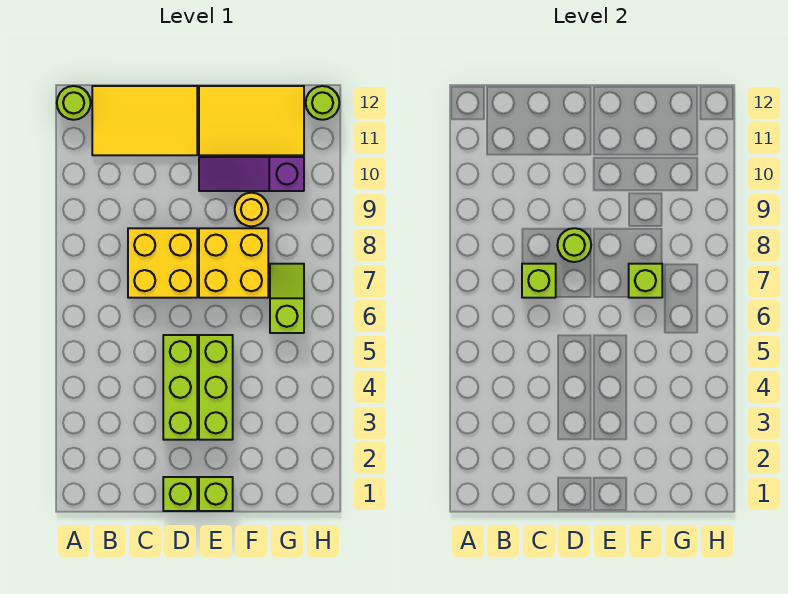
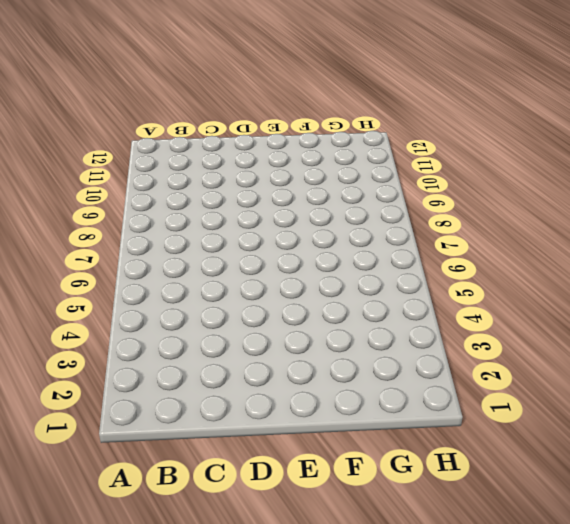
none -> lime 1x1 round brick [57,86,91,120]
none -> yellow 2x3 tile [92,86,197,155]
none -> yellow 2x2 brick [128,228,197,298]

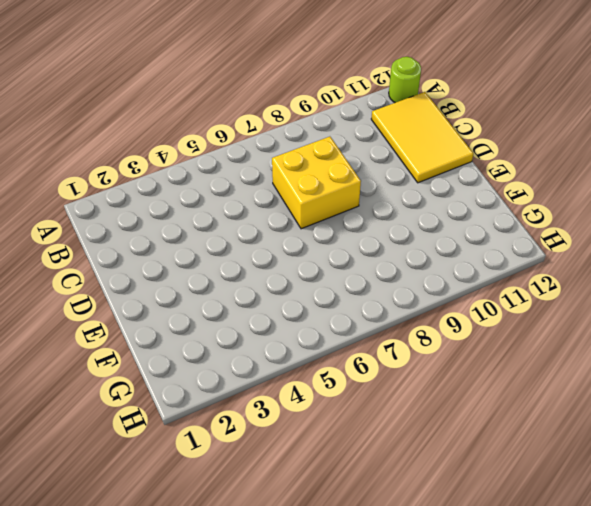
none -> lime 1x1 brick [163,477,197,511]
none -> lime 1x3 brick [163,335,197,440]
none -> lime 1x1 brick [199,477,233,511]

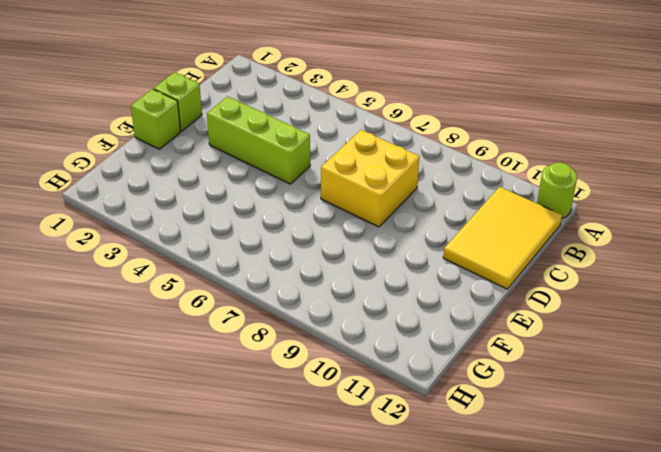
none -> lime 1x3 brick [199,335,233,440]
none -> yellow 2x2 brick [199,228,268,298]
none -> purple 1x3 slope [199,157,304,191]

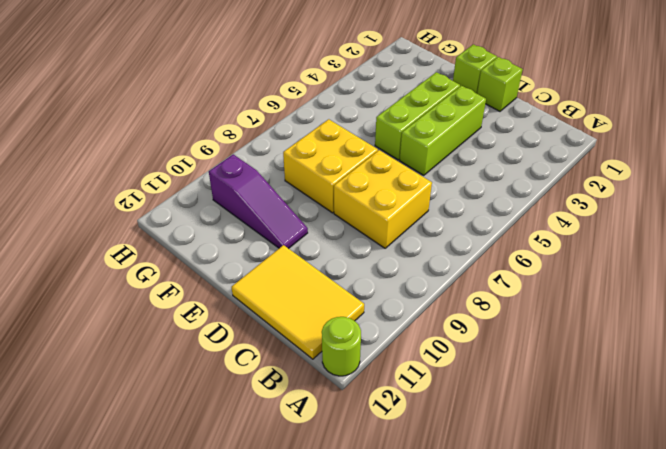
none -> yellow 2x3 tile [199,86,304,155]
none -> yellow 1x1 round brick [235,193,268,226]
none -> lime 1x2 slope [270,264,304,333]

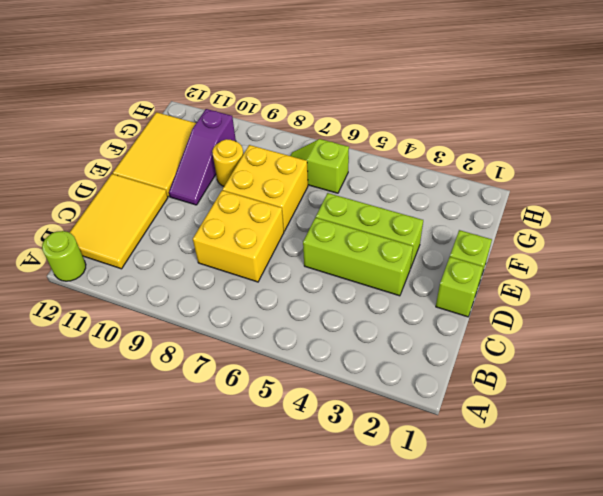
none -> lime 1x1 round brick [306,86,339,120]
none -> lime 1x1 brick [522,264,556,298]
none -> lime 1x1 round brick [557,228,591,262]

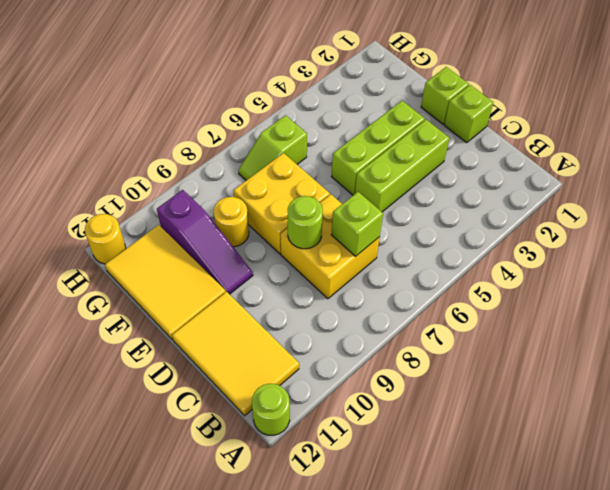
yellow 1x1 round brick [85,214,126,264] -> lime 1x1 round brick [306,86,339,120]
none -> lime 1x1 brick [629,264,662,298]

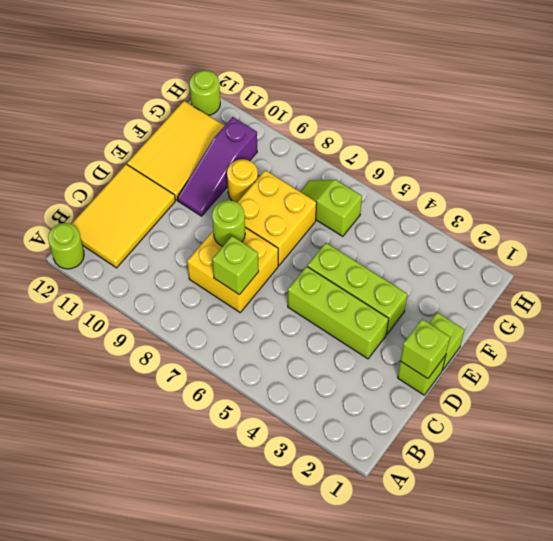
lime 1x1 brick [400,319,450,379] -> lime 1x1 brick moved to [629,264,662,298]

